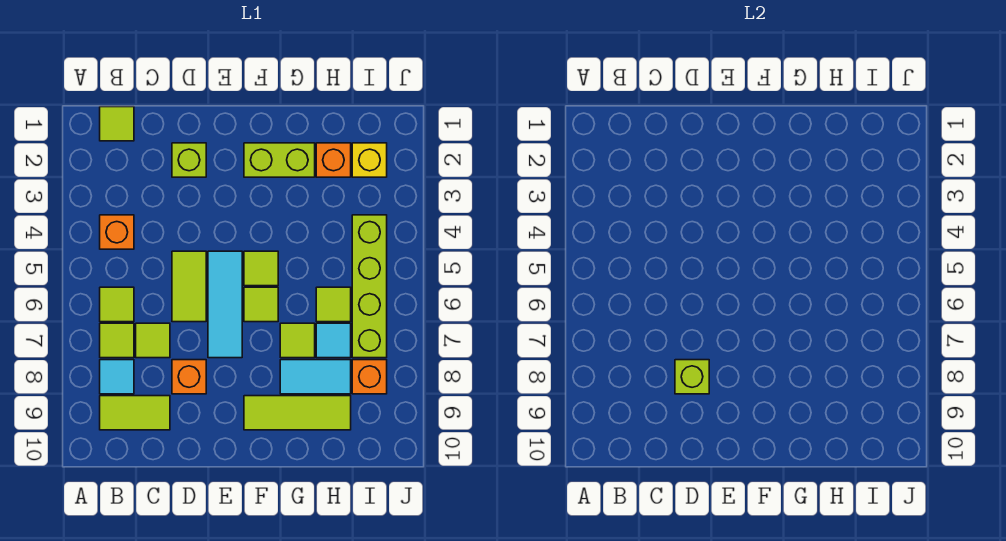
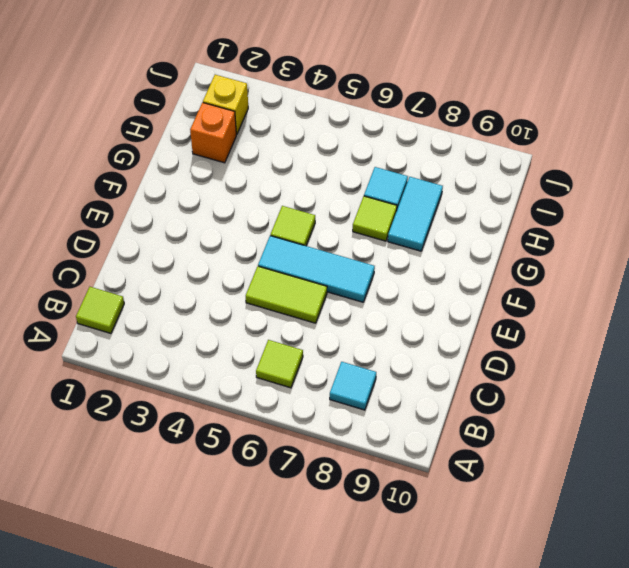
none -> orange 1x1 brick [100,215,134,249]
none -> lime 1x1 tile [100,323,134,358]
none -> lime 1x2 tile [100,396,170,430]

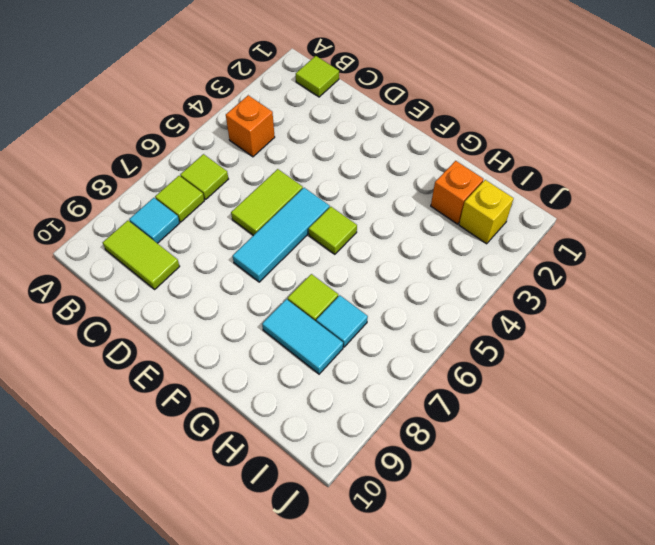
none -> lime 1x1 tile [136,323,170,358]
none -> lime 1x1 brick [172,143,206,177]
none -> orange 1x1 brick [172,360,206,394]

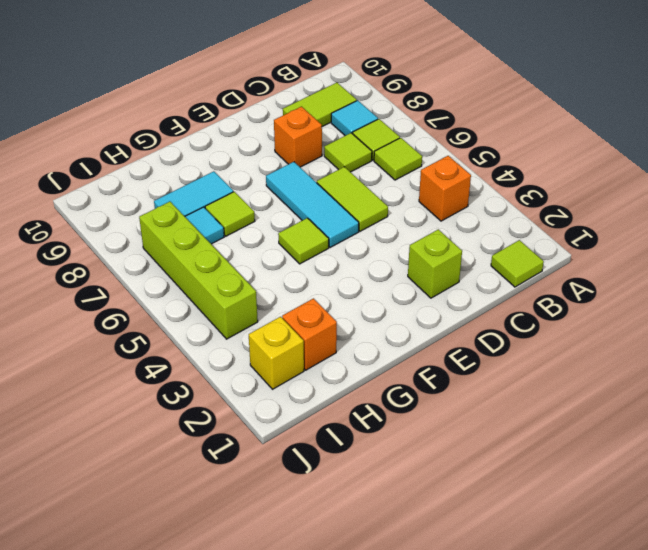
none -> lime 1x2 brick [244,143,315,177]
none -> lime 1x1 tile [244,287,278,322]
none -> lime 1x3 tile [244,396,351,430]

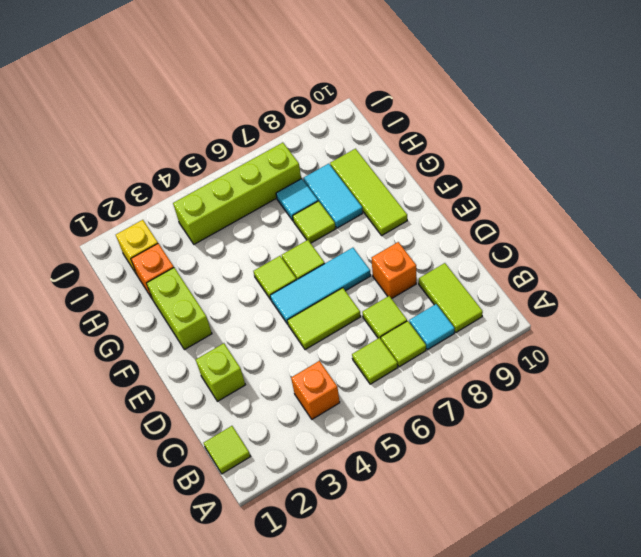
none -> lime 1x1 tile [316,287,351,322]
none -> orange 1x1 brick [352,360,387,394]
none -> lime 1x1 brick [675,360,709,394]

